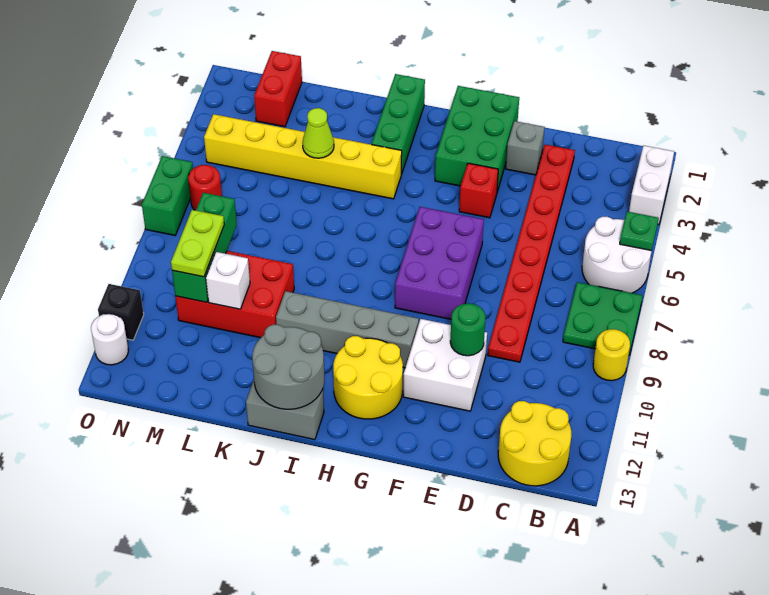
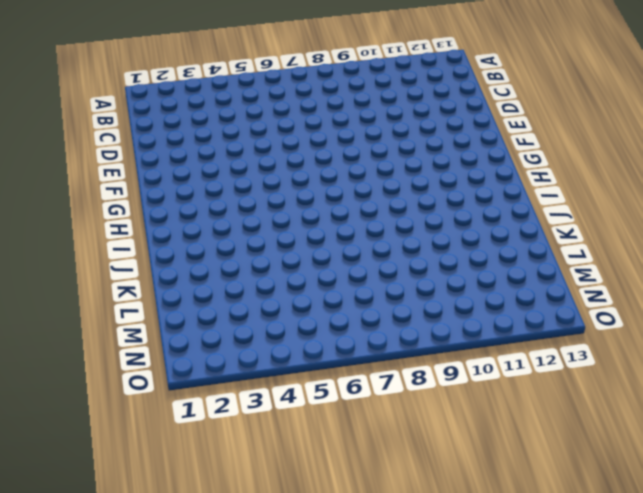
none -> white 1x2 brick [629,146,674,225]
none -> white 2x2 round brick [582,217,652,293]
none -> green 2x2 plate [563,282,643,355]

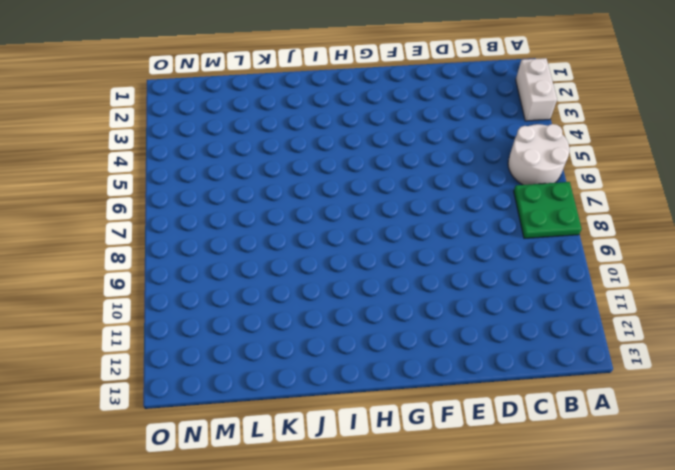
none -> yellow 1x1 round brick [593,329,630,381]
none -> yellow 2x2 round brick [498,401,571,486]
none -> red 1x8 plate [488,145,575,362]

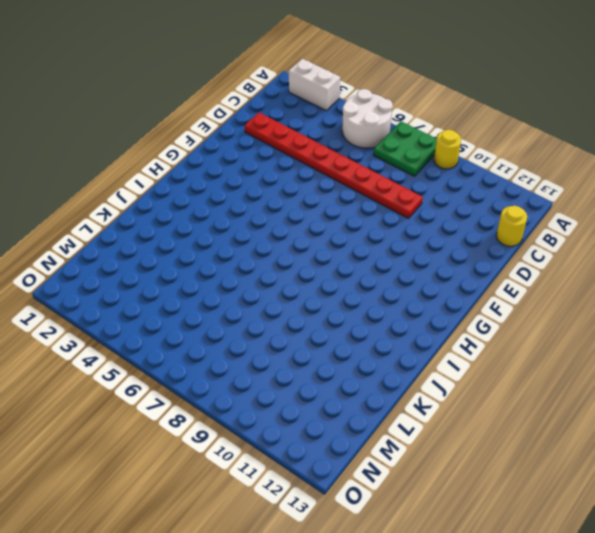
yellow 1x1 round brick [496,206,527,246] -> yellow 2x2 round brick [498,401,571,486]
none -> grey 1x1 brick [506,121,545,175]
none -> white 2x2 brick [403,319,487,411]
none -> green 2x3 brick [435,86,519,192]

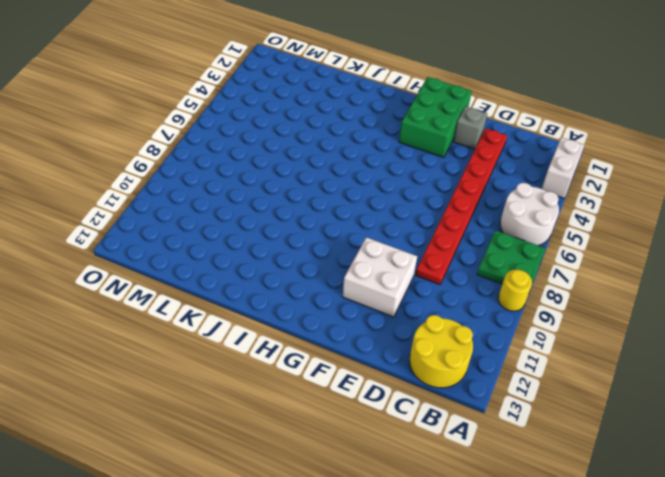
none -> red 1x1 brick [459,163,498,218]
none -> purple 2x3 brick [395,207,484,319]
none -> grey 1x4 brick [276,291,419,368]

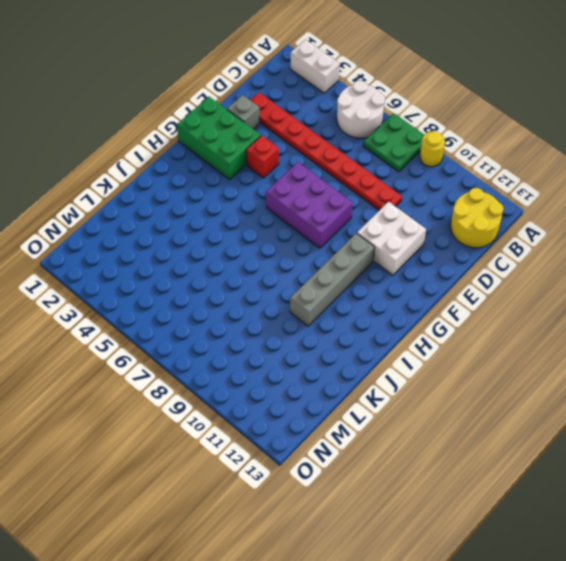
none -> yellow 2x2 round brick [333,336,403,419]
none -> green 1x3 brick [371,74,425,174]
none -> yellow 1x6 brick [204,114,402,199]

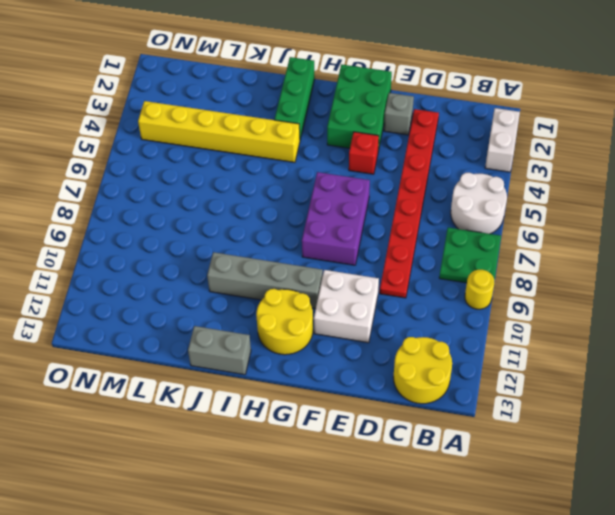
none -> red 2x3 brick [175,251,294,338]
none -> red 1x2 brick [254,51,302,127]
none -> red 1x1 round brick [188,165,222,210]

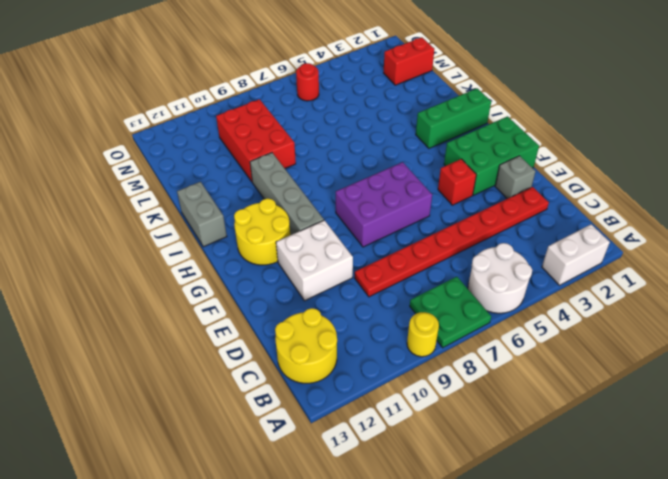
none -> yellow 1x6 brick [204,114,402,199]
none -> green 1x2 brick [142,156,193,235]
none -> black 1x1 brick [98,284,144,340]

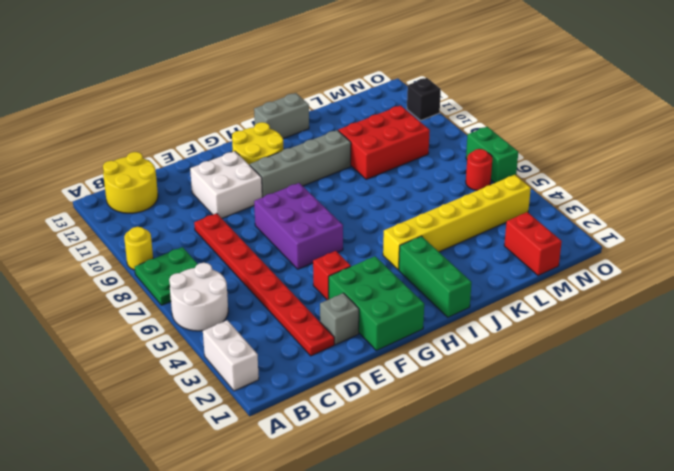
none -> white 1x1 round brick [91,314,128,365]
none -> green 1x1 plate [620,212,658,251]
none -> green 1x1 round brick [450,303,486,356]

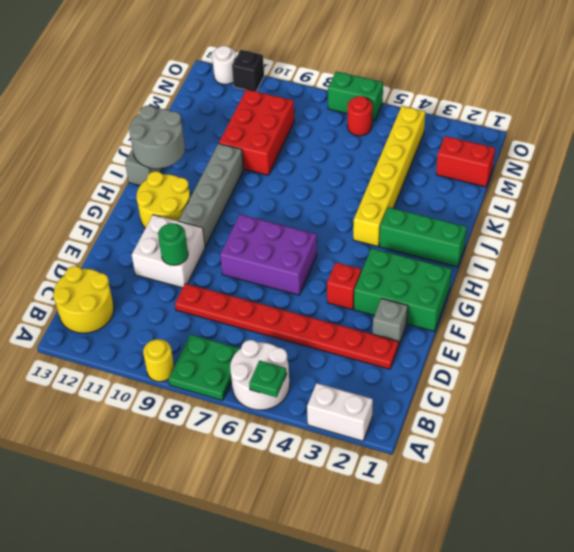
none -> lime 1x1 cone [303,108,334,158]
none -> white 1x1 brick [206,252,250,309]
none -> green 1x3 brick [172,193,237,302]

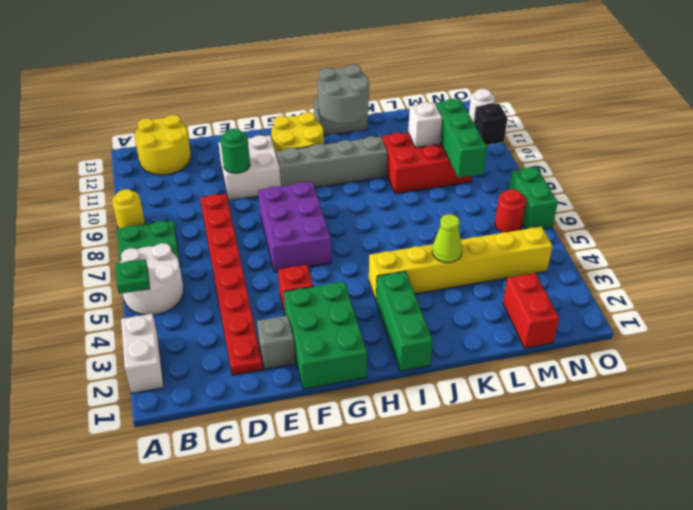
none -> lime 1x2 plate [171,210,224,277]

